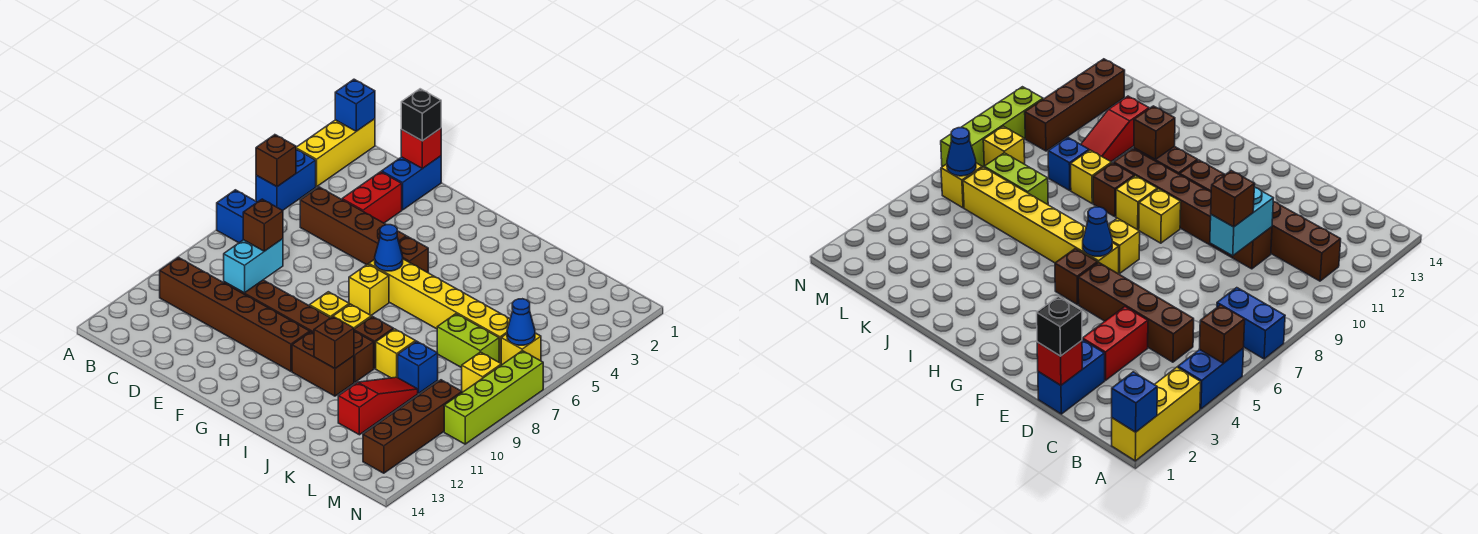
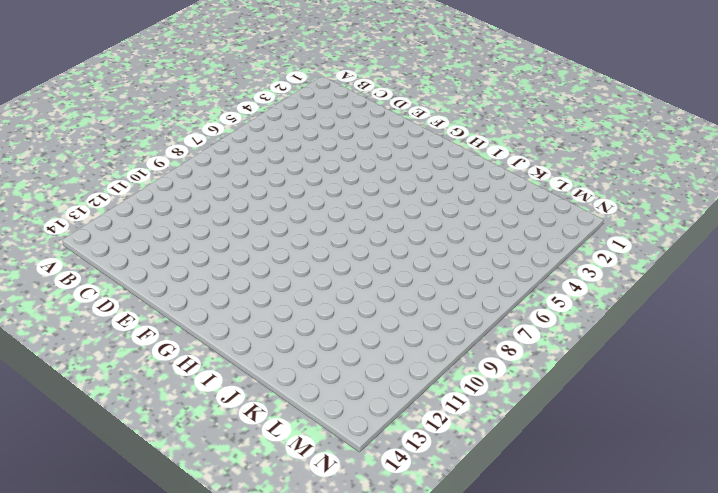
none -> yellow 1x3 brick [296,119,375,187]
none -> blue 1x2 brick [256,149,316,210]
none -> blue 1x2 brick [217,190,257,243]
none -> brown 1x6 brick [160,258,310,371]

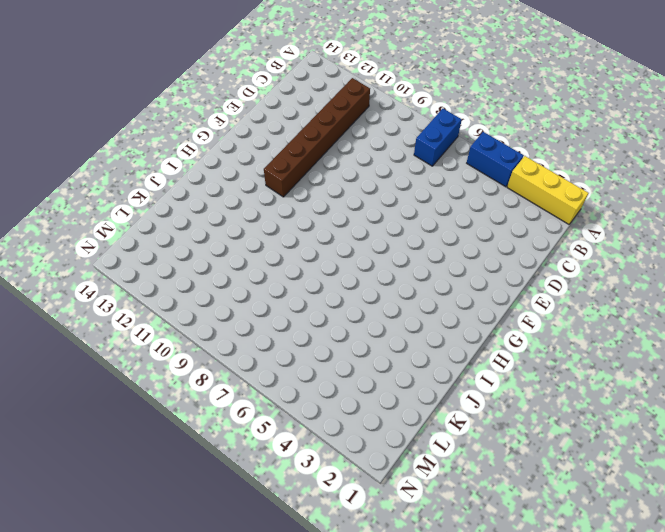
none -> brown 1x4 brick [300,187,406,265]
none -> blue 1x2 brick [382,156,441,210]
none -> red 1x2 brick [342,172,402,223]
none -> brown 1x6 brick [224,280,374,382]

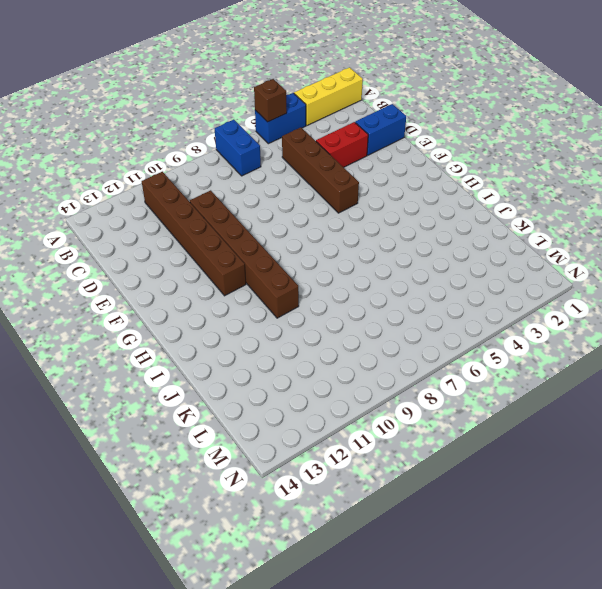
none -> brown 1x1 brick [399,236,428,273]
none -> yellow 1x6 brick [369,259,510,363]
none -> yellow 1x1 brick [349,264,389,315]
none -> yellow 1x1 brick [309,292,349,318]

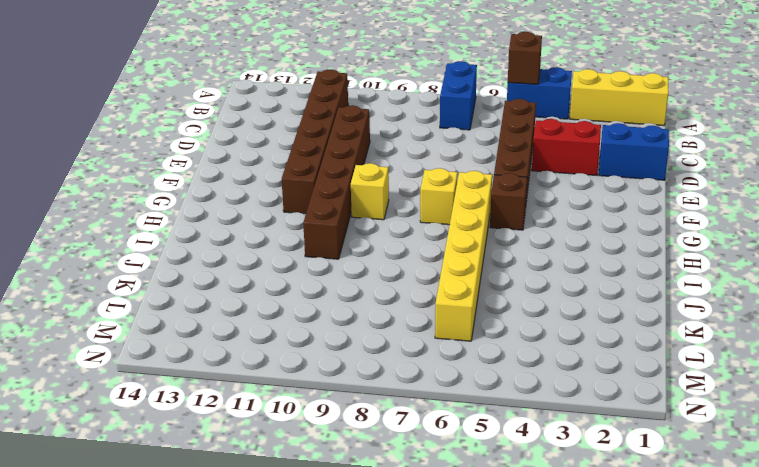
none -> yellow 1x1 brick [333,304,371,329]
none -> brown 1x2 brick [292,332,354,396]
none -> brown 1x1 brick [354,317,393,368]
none -> yellow 1x1 brick [376,329,416,378]

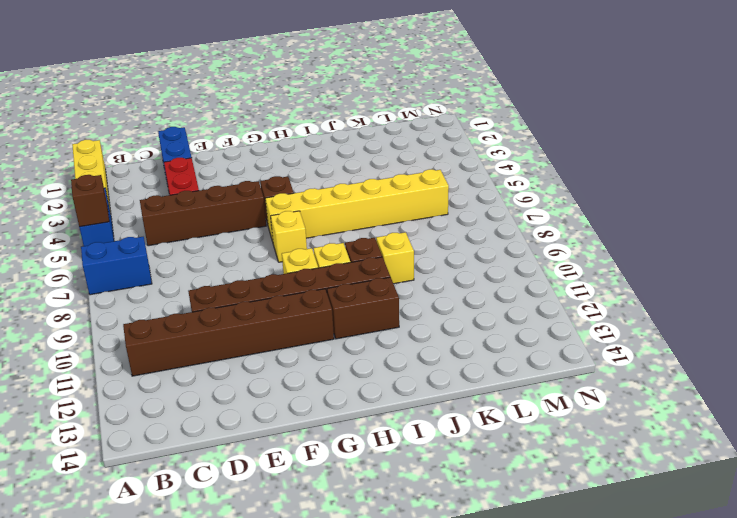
none -> lime 1x2 brick [437,314,499,368]
none -> blue 1x1 brick [398,341,438,393]
none -> red 1x3 slope [338,377,418,435]
none -> yellow 1x1 brick [501,333,541,365]

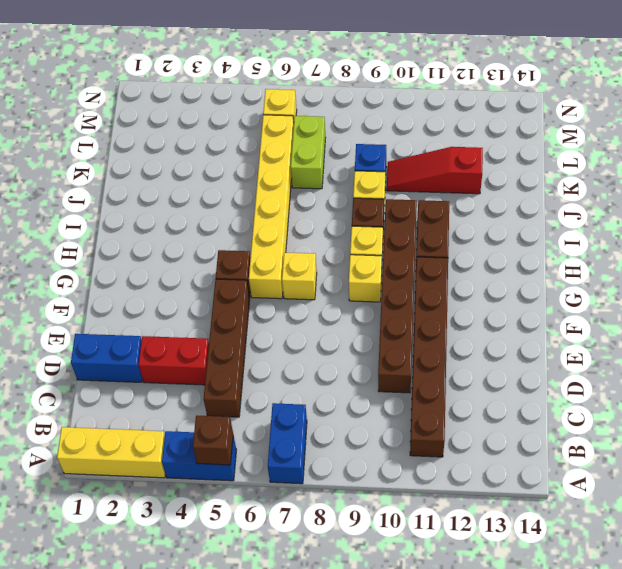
none -> yellow 1x1 brick [462,352,501,392]
none -> brown 1x4 brick [363,380,462,473]
none -> lime 1x4 brick [444,351,543,444]
none -> blue 1x1 brick [335,79,375,131]

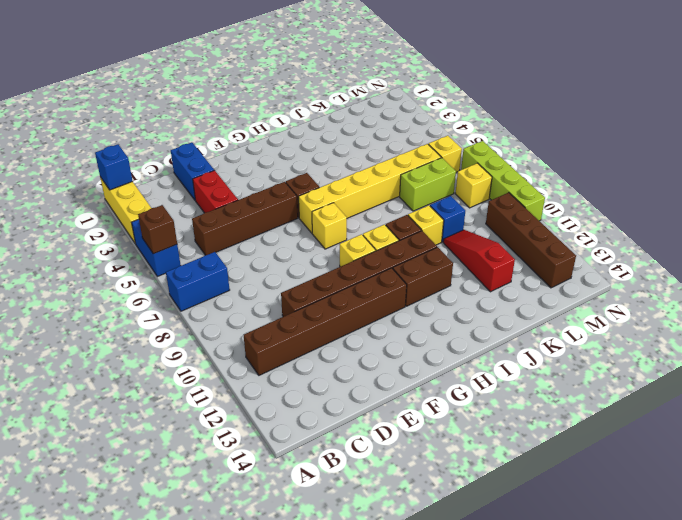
none -> red 1x1 brick [401,128,441,169]
none -> cyan 1x2 brick [224,239,283,293]
none -> blue 1x1 cone [375,225,403,271]
none -> brown 1x1 brick [314,316,354,368]

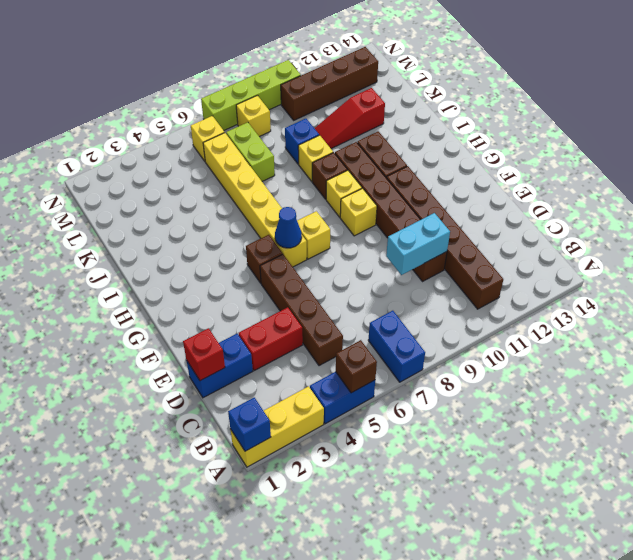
none -> brown 1x1 brick [314,316,354,368]
none -> blue 1x1 cone [507,299,535,345]
none -> black 1x1 brick [401,89,441,141]
none -> brown 1x1 brick [243,199,283,251]

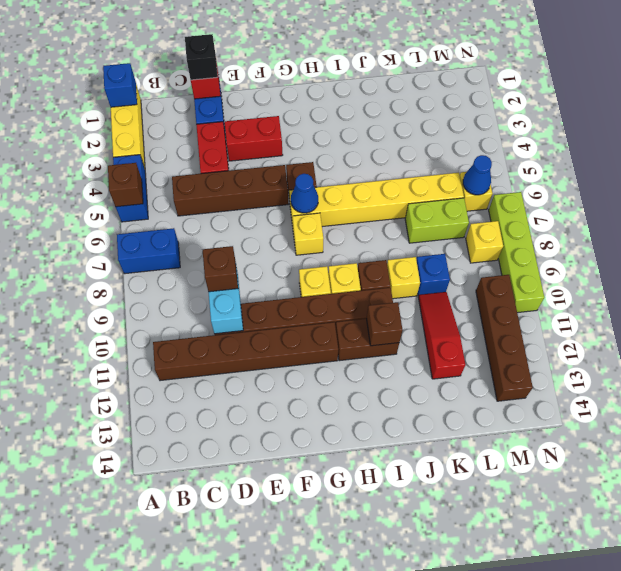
red 1x2 brick [225,116,283,161] -> none

